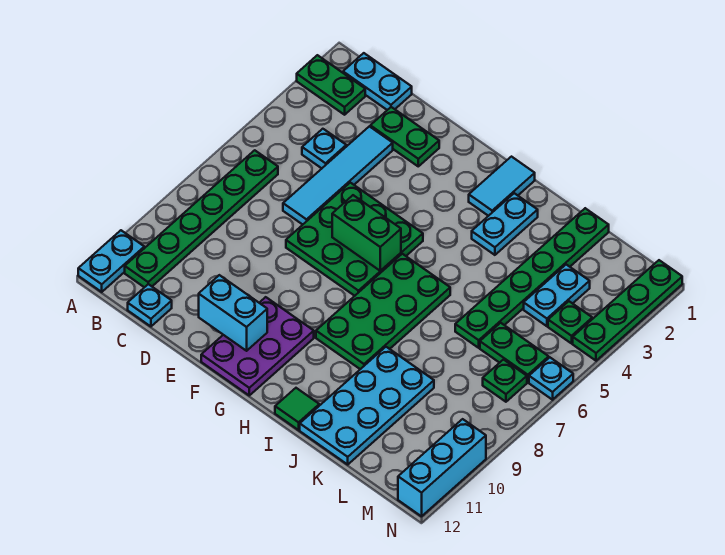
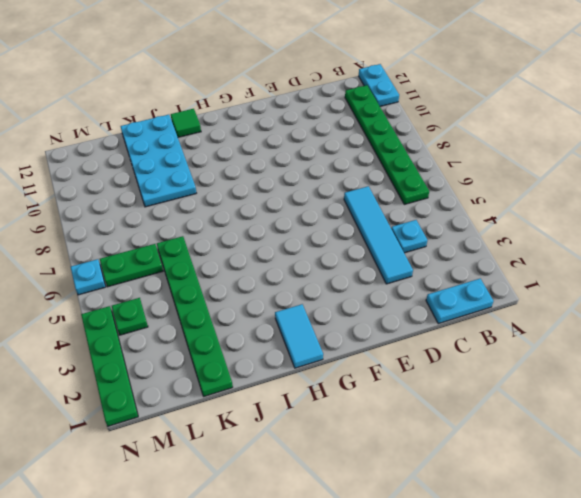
none -> green 1x2 plate [297,55,365,115]
none -> cyan 1x1 plate [128,284,172,326]
none -> green 1x2 plate [370,107,439,166]

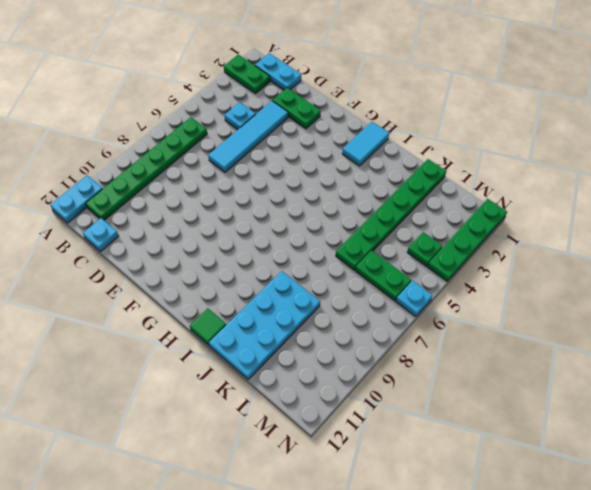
none -> green 3x3 plate [286,183,423,296]
none -> purple 2x3 plate [201,297,314,395]
none -> green 2x4 plate [316,254,450,369]

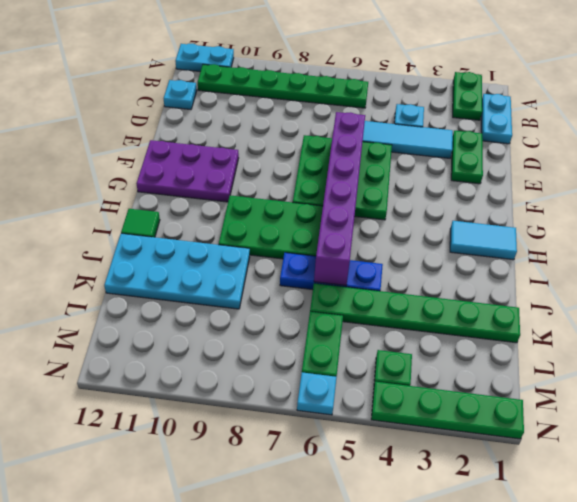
purple 1x6 brick [314,112,365,285] -> green 1x2 brick [332,195,401,271]
blue 1x3 plate [280,253,383,291] -> none
none -> cyan 1x2 plate [472,193,538,255]
none -> cyan 1x2 plate [524,265,590,326]
none -> green 1x1 plate [483,360,527,402]

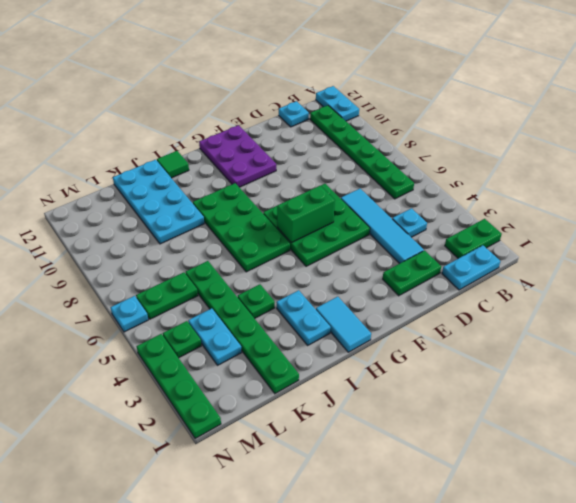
green 1x1 plate [238,284,275,318] -> green 1x1 plate moved to [483,360,527,402]
none -> cyan 1x3 brick [398,419,486,516]
none -> cyan 1x2 brick [199,275,267,351]

